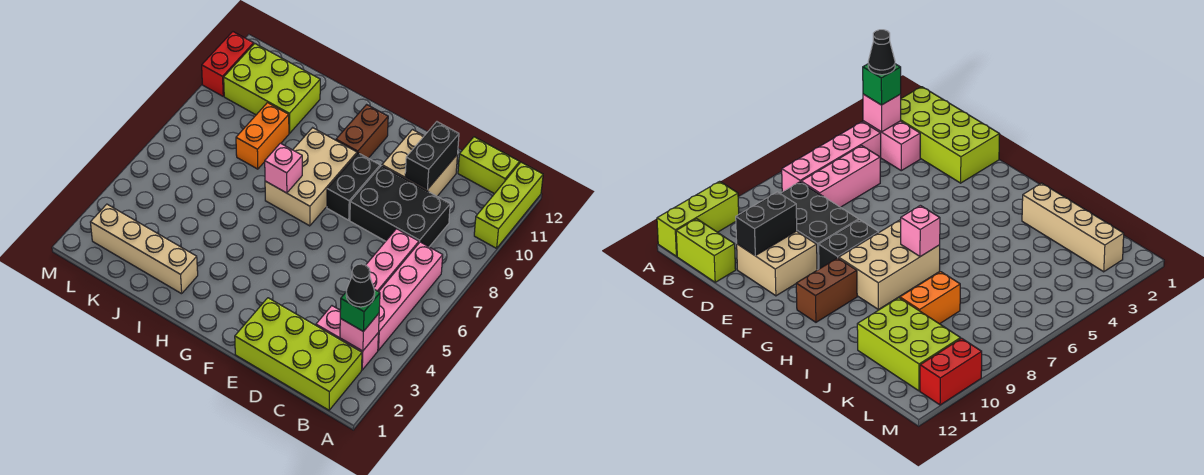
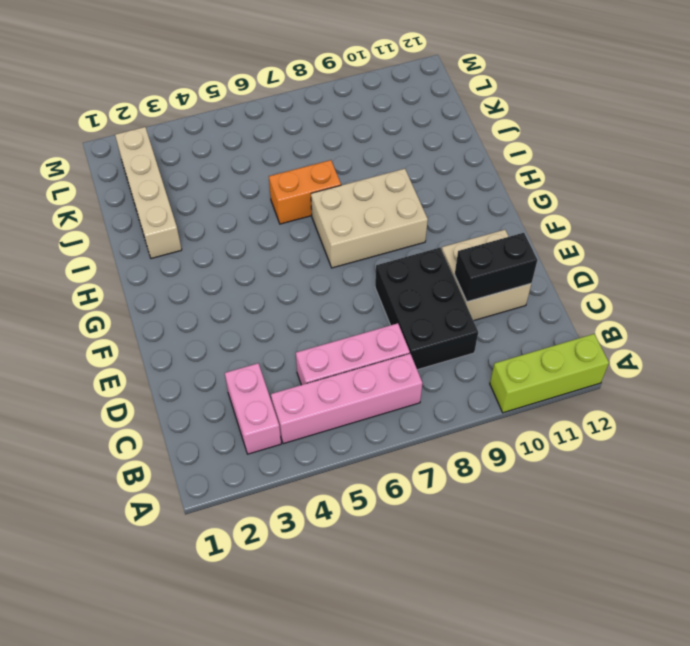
orange 1x2 brick [269,160,341,224] -> orange 1x2 brick moved to [236,103,289,169]
none -> lime 2x4 brick [235,298,362,410]
none -> lime 1x2 brick [458,137,520,194]
none -> black 1x2 brick [327,153,380,220]

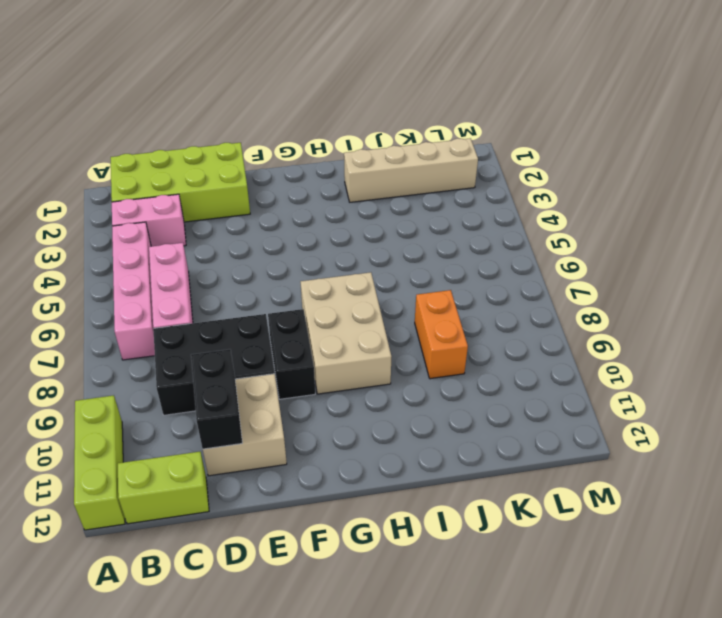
none -> brown 1x2 brick [336,105,388,158]
none -> lime 2x3 brick [224,44,320,133]
none -> red 1x2 brick [202,32,254,96]

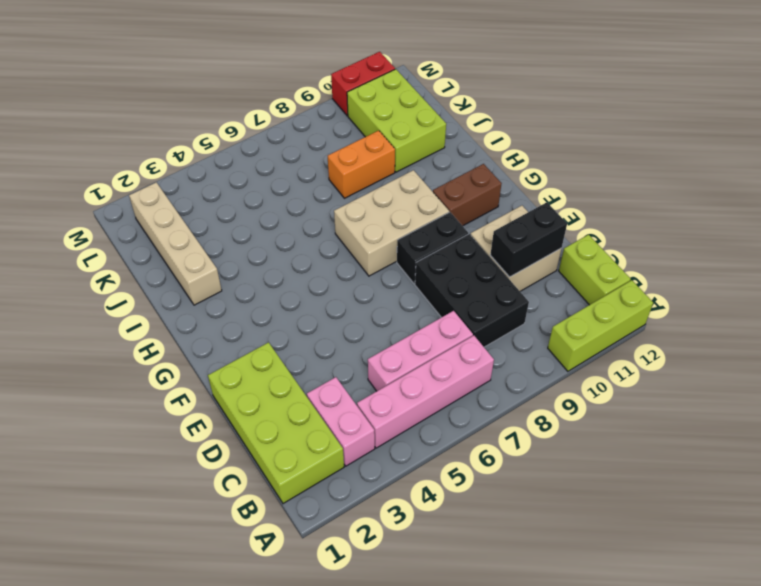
none -> pink 1x1 brick [340,314,379,351]
none -> pink 1x1 brick [265,143,302,193]
none -> green 1x1 brick [340,290,380,331]

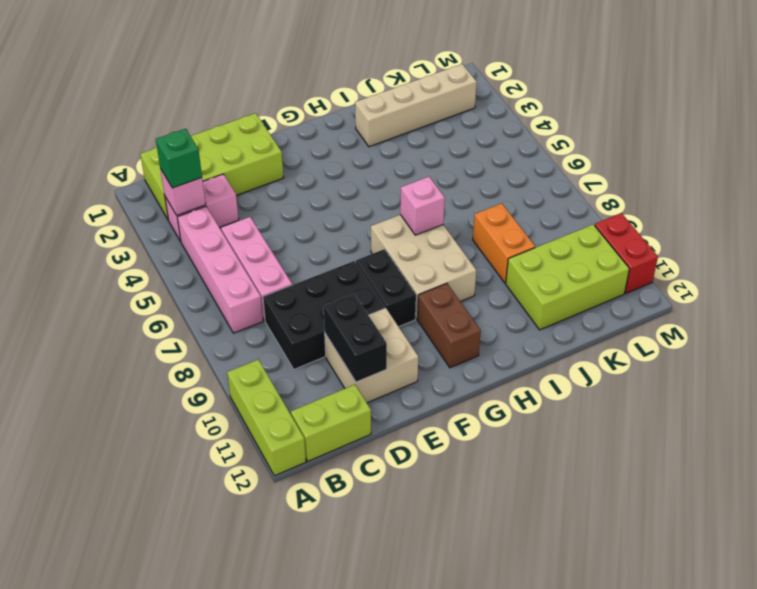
none -> black 1x1 cone [346,264,375,307]

